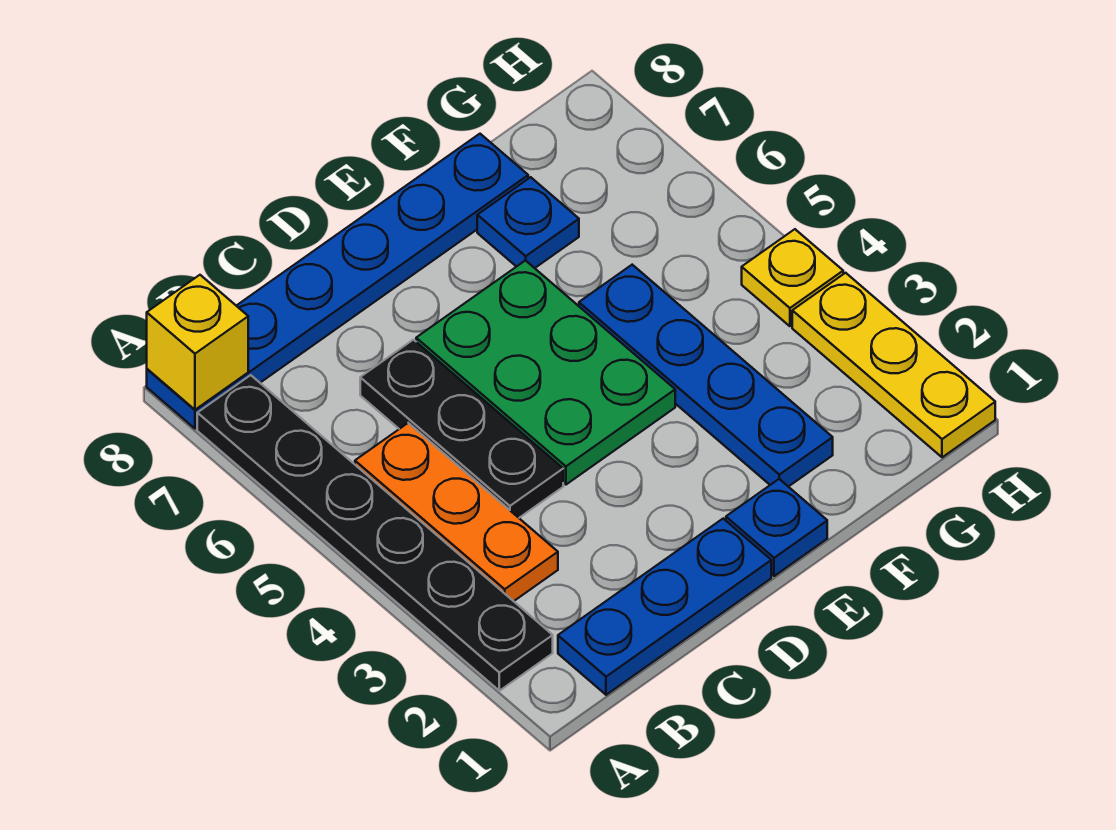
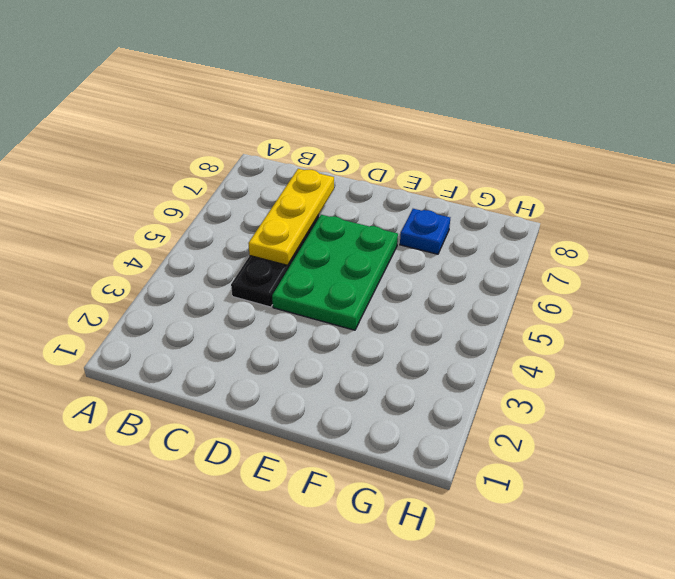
yellow 1x3 plate [248,169,334,265] -> yellow 1x3 plate moved to [792,273,995,457]
none -> black 1x6 plate [197,375,553,691]
none -> blue 1x6 plate [147,134,528,429]
none -> blue 1x3 plate [558,519,771,695]

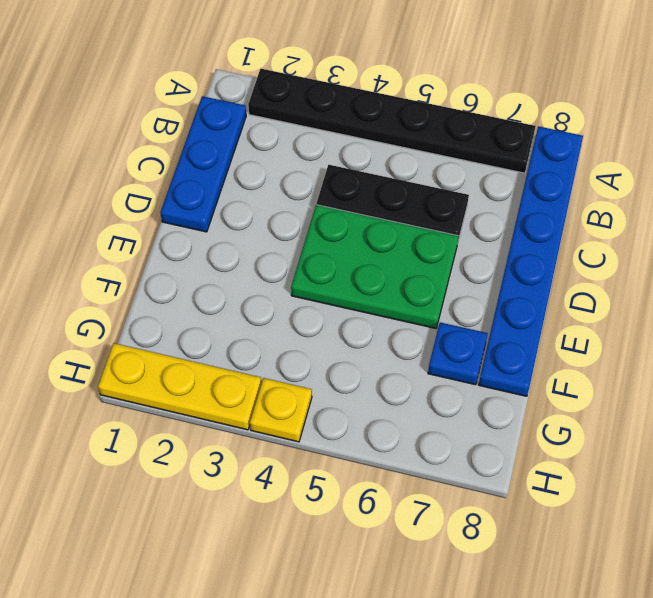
none -> orange 1x3 plate [355,423,558,601]
none -> blue 1x1 plate [726,479,827,576]
none -> blue 1x4 plate [579,265,833,487]

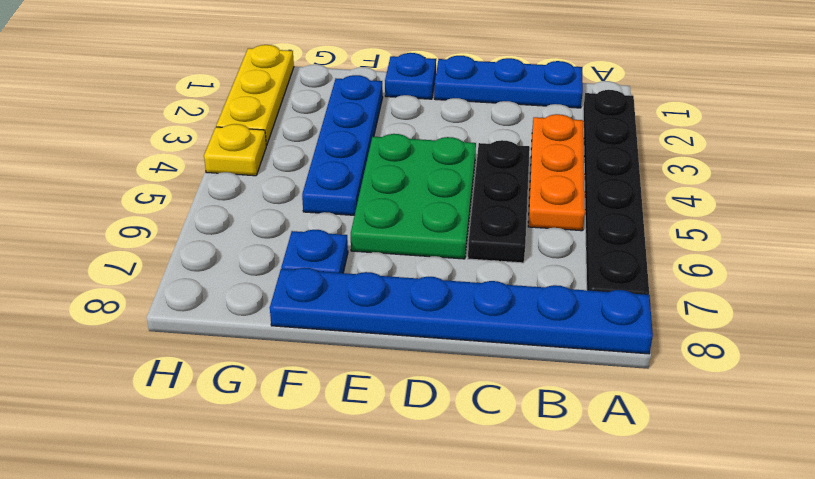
none -> yellow 1x1 brick [147,275,248,410]

